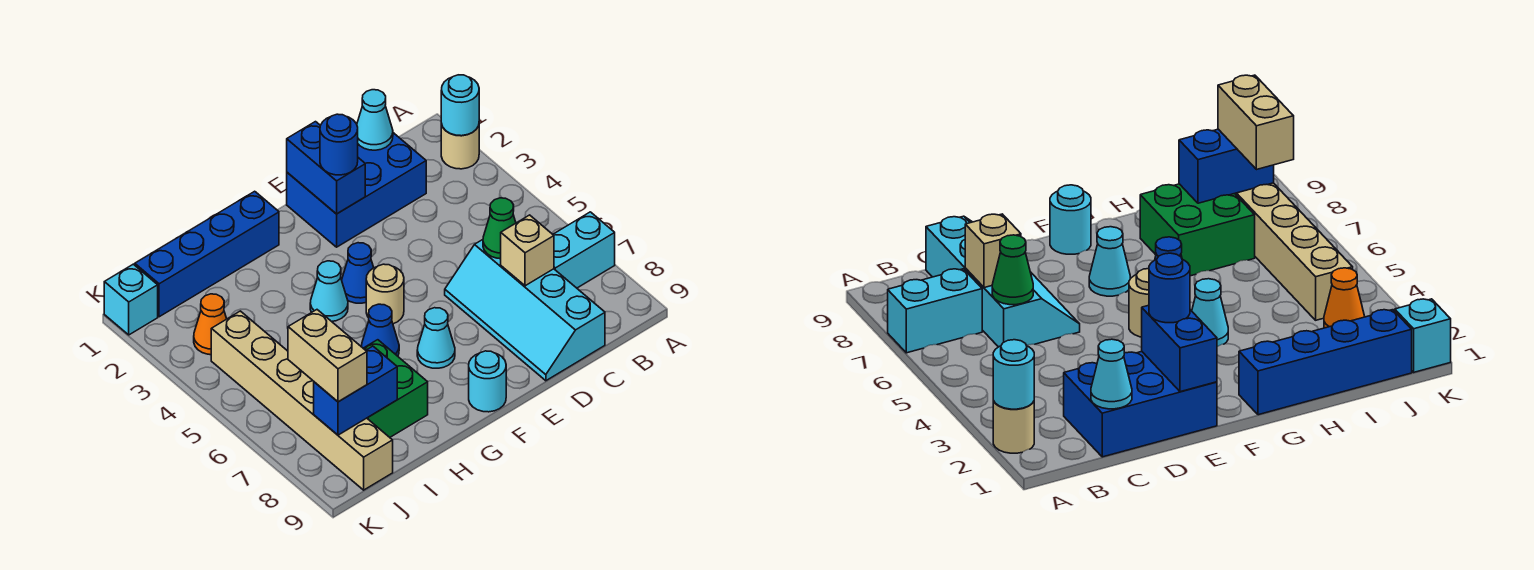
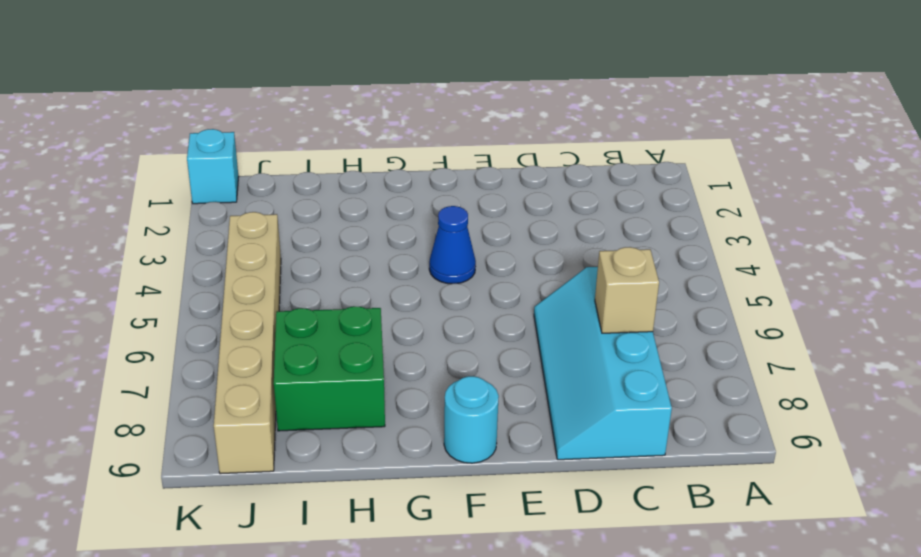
none -> tan 1x1 round brick [441,124,479,169]
none -> cyan 1x2 brick [553,212,615,288]
none -> blue 2x3 brick [287,133,426,247]

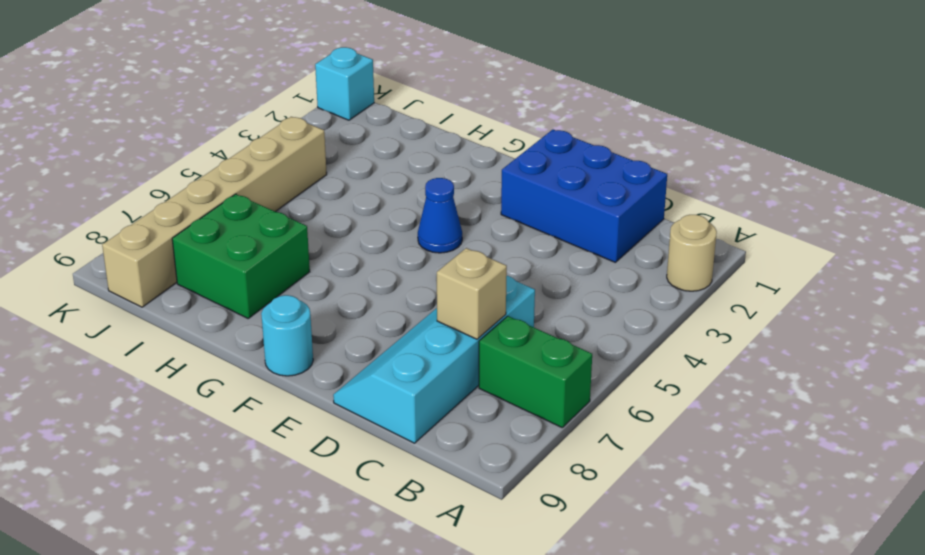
green 1x2 brick [479,316,592,427] -> cyan 1x2 brick [553,212,615,288]
none -> tan 1x1 round brick [366,264,404,324]
none -> cyan 1x1 cone [417,308,455,368]
none -> blue 1x4 brick [135,191,279,317]

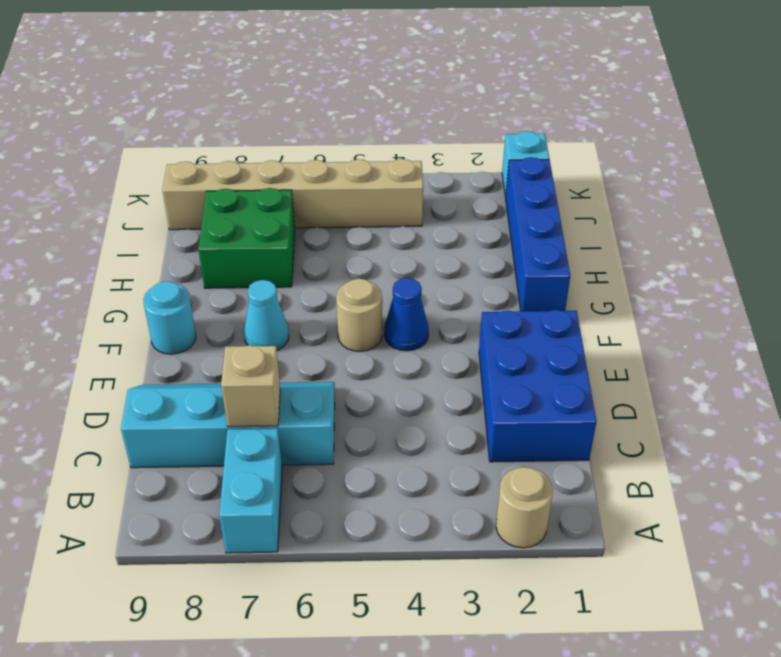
none -> cyan 1x1 cone [310,261,348,321]
none -> blue 1x1 cone [362,304,399,356]
none -> orange 1x1 cone [194,294,226,355]

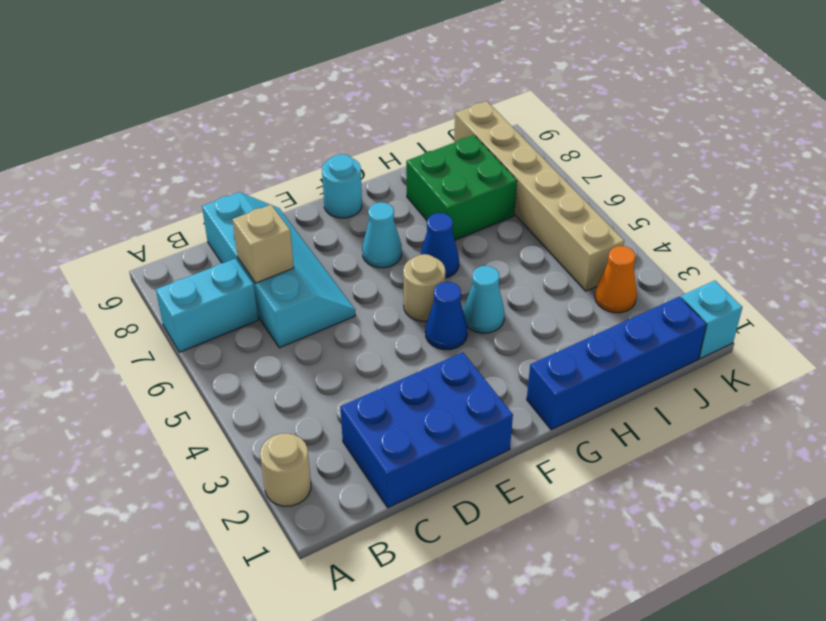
none -> cyan 1x1 round brick [441,75,479,136]
none -> cyan 1x1 cone [357,90,393,150]
none -> green 1x1 cone [483,198,516,259]

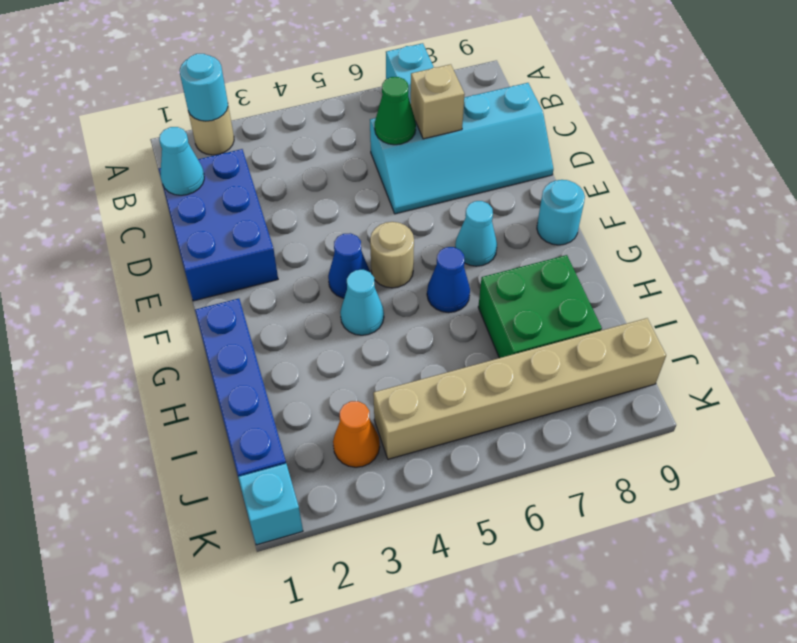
none -> blue 1x2 brick [287,122,365,214]
none -> blue 1x2 brick [314,346,397,435]
none -> blue 1x1 round brick [320,114,358,175]

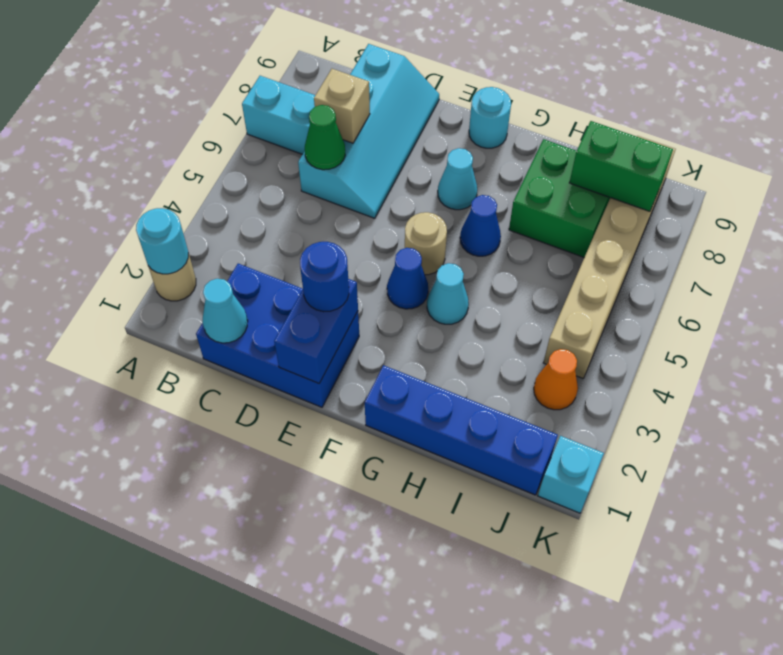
green 1x2 brick [569,121,673,211] -> blue 1x2 brick [314,346,397,435]
none -> tan 1x2 brick [288,310,367,402]

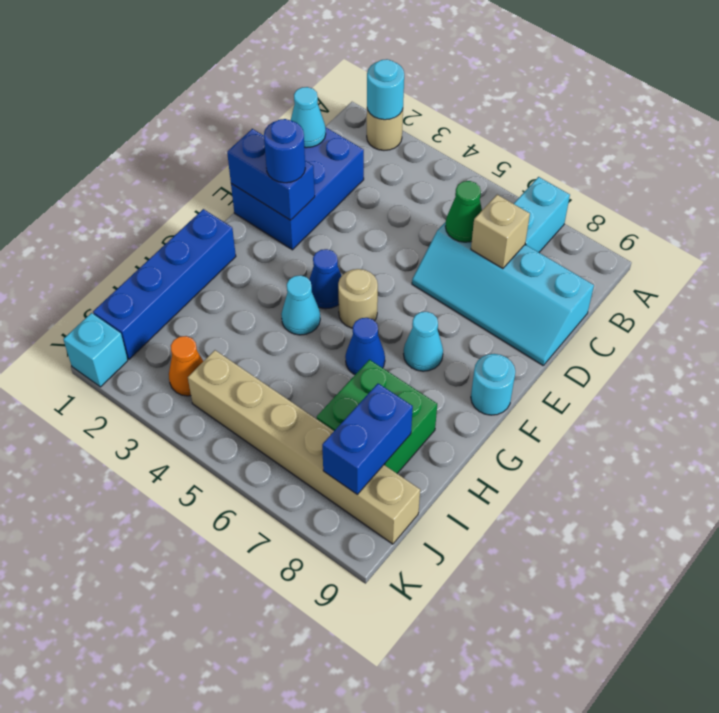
none -> tan 1x2 brick [288,310,367,402]

